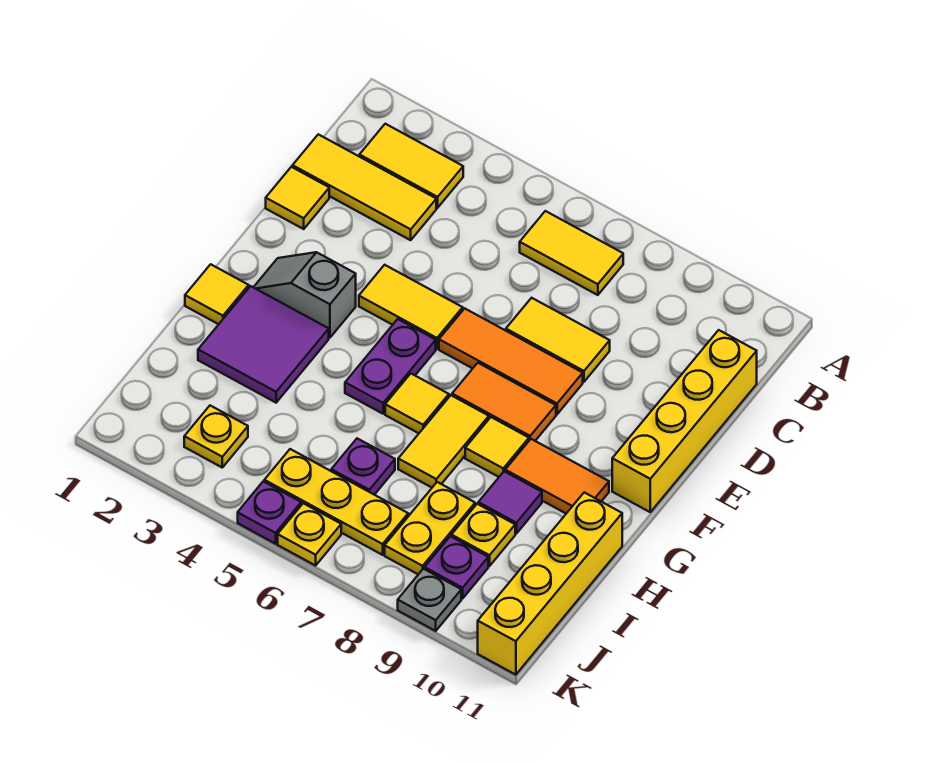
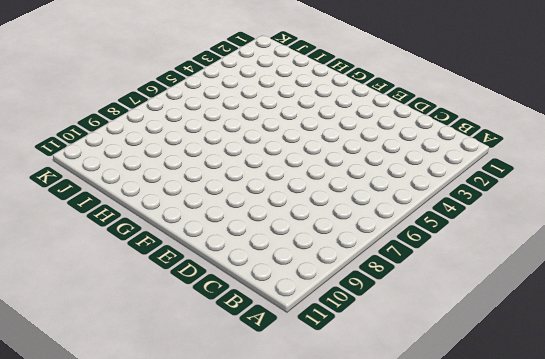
none -> yellow 1x2 tile [360,124,463,208]
none -> yellow 1x2 tile [520,211,623,295]
none -> yellow 1x3 tile [293,134,436,240]

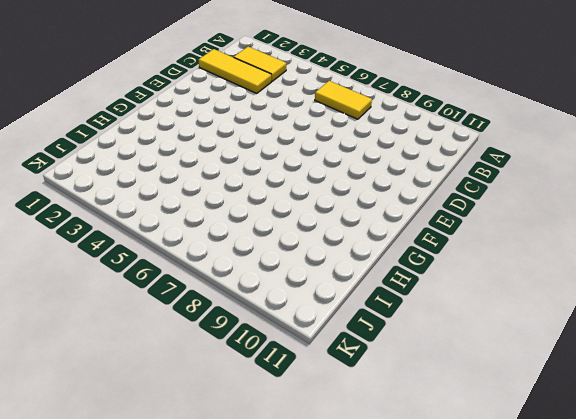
none -> yellow 1x4 brick [612,330,757,512]
none -> yellow 1x1 tile [266,167,329,229]
none -> yellow 1x2 tile [506,298,610,382]

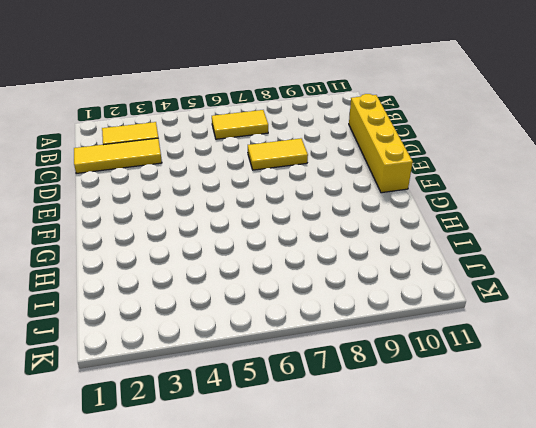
none -> yellow 1x1 tile [266,167,329,229]
none -> yellow 1x2 tile [359,265,463,349]
none -> orange 1x3 tile [439,308,583,414]

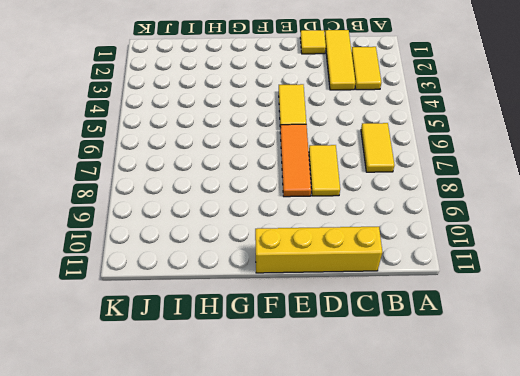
none -> grey 1x2 slope [254,252,356,338]
none -> purple 1x2 plate [345,319,436,414]
none -> orange 1x2 tile [452,363,556,441]

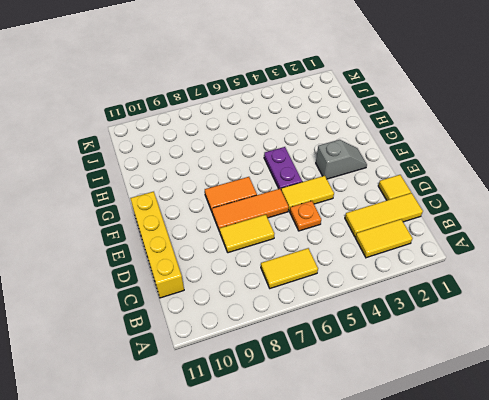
orange 1x1 plate [290,201,321,231] -> none
none -> yellow 1x1 tile [185,264,249,324]
none -> purple 2x2 tile [198,286,329,403]
none -> yellow 1x1 tile [385,374,449,433]

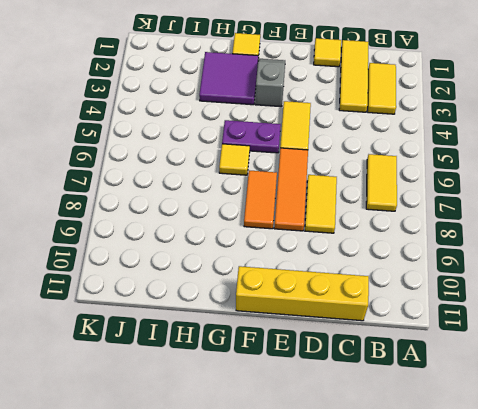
none -> yellow 1x2 tile [398,395,489,487]
none -> yellow 1x1 tile [465,417,529,477]
none -> orange 1x2 tile [505,439,609,513]

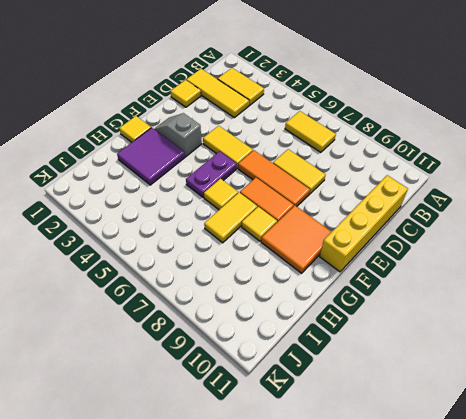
orange 2x2 tile [261,206,331,273] -> orange 1x2 tile [505,439,609,513]
none -> purple 1x1 tile [478,471,542,534]
none -> yellow 1x4 brick [478,492,622,675]
none -> purple 1x1 plate [331,438,395,495]

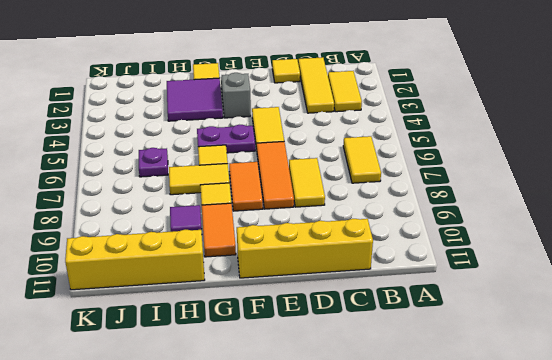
none -> yellow 1x2 plate [385,482,475,574]
none -> yellow 1x1 plate [451,504,515,566]
none -> yellow 1x1 plate [184,406,248,467]

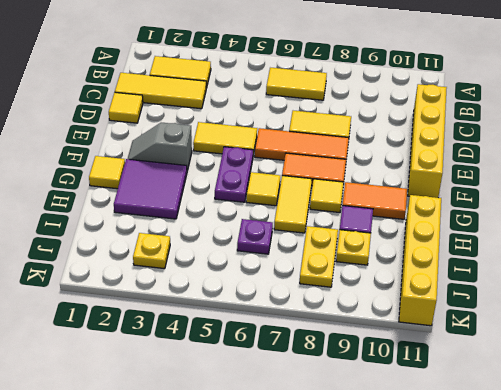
none -> yellow 1x3 plate [264,449,408,555]
none -> purple 1x1 plate [425,536,488,598]
none -> purple 1x1 plate [238,482,301,544]

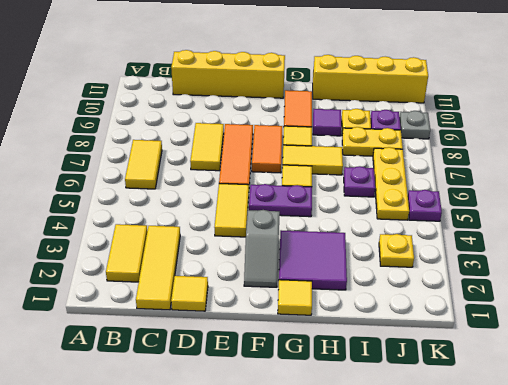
none -> yellow 1x1 plate [278,503,341,566]

